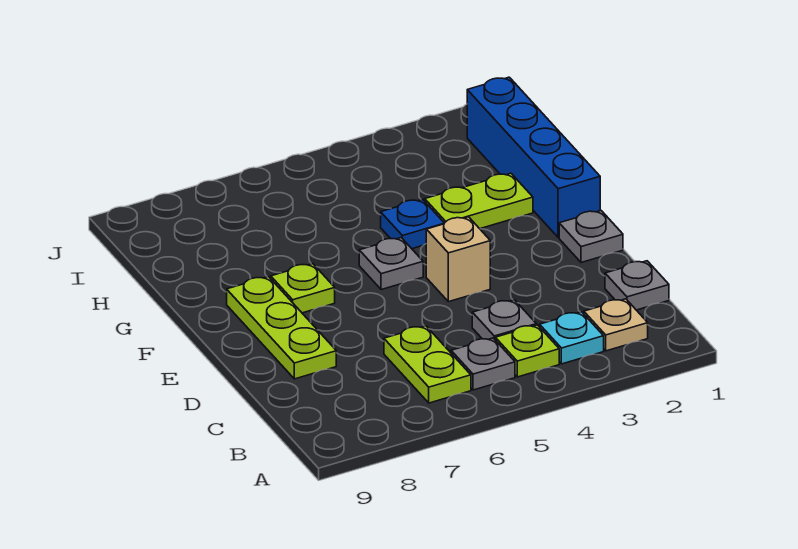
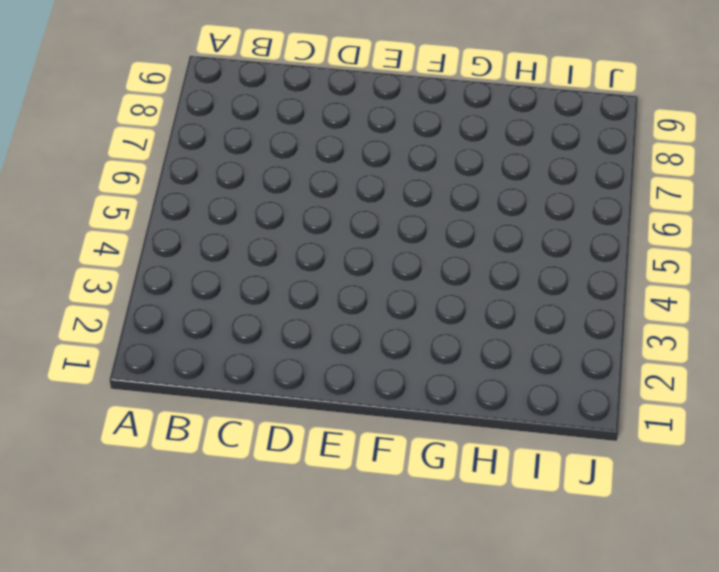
none -> tan 1x1 plate [584,299,648,351]
none -> cyan 1x1 plate [540,312,604,364]
none -> lime 1x1 plate [495,325,559,377]

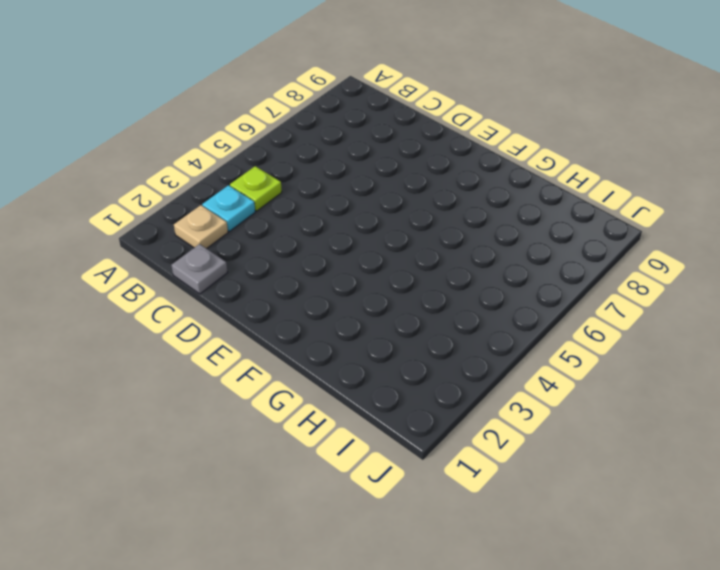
none -> grey 1x1 plate [451,338,515,390]
none -> lime 1x2 plate [384,326,471,403]
none -> grey 1x1 plate [472,300,536,339]

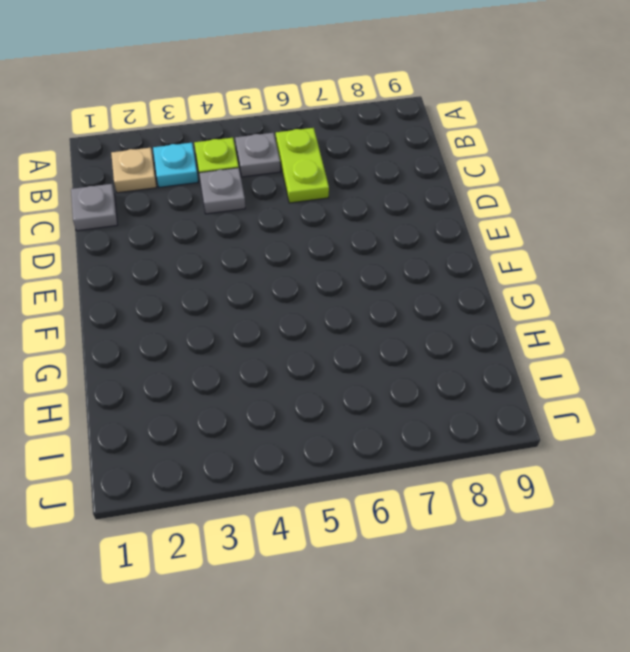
none -> lime 1x3 plate [227,277,336,379]
none -> grey 1x1 plate [559,211,623,263]
none -> tan 1x1 brick [426,217,490,302]

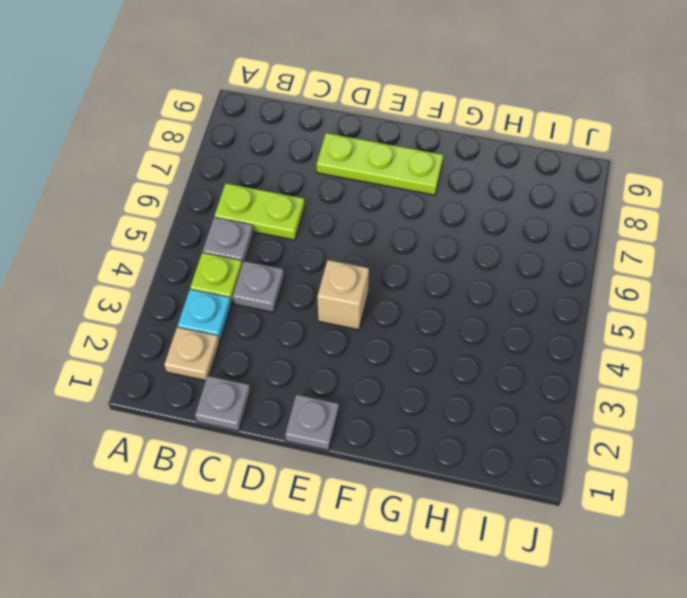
none -> blue 1x4 brick [467,77,600,237]
none -> grey 1x1 plate [359,238,423,290]
none -> lime 1x1 plate [271,264,335,313]

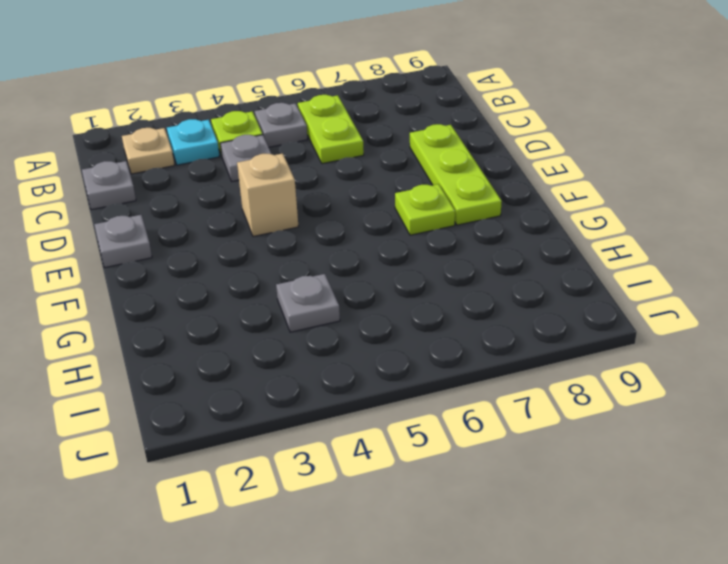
grey 1x1 plate [276,274,340,332] -> grey 1x1 plate moved to [359,238,423,290]
none -> blue 1x4 brick [467,77,600,237]
none -> lime 1x2 plate [425,173,533,229]
none -> blue 1x1 plate [381,199,444,249]

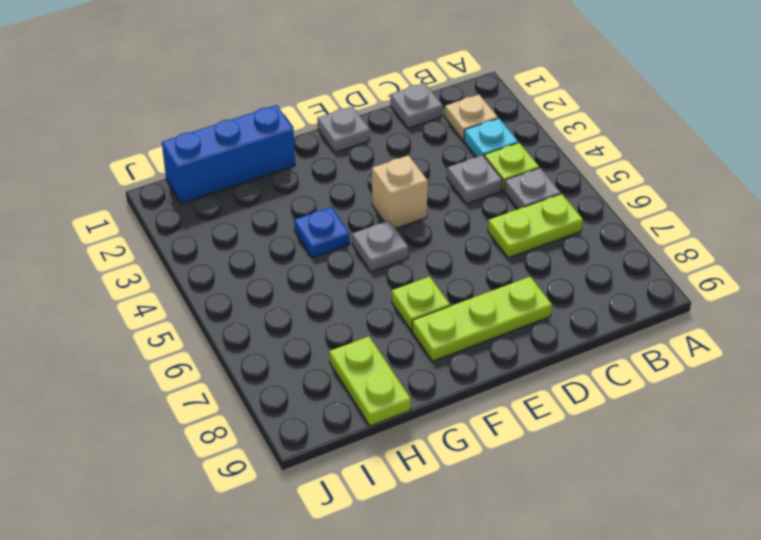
blue 1x3 brick [162,105,295,204] -> blue 1x4 brick [467,77,600,237]
lime 1x2 plate [329,336,411,426] -> lime 1x2 plate moved to [425,173,533,229]

